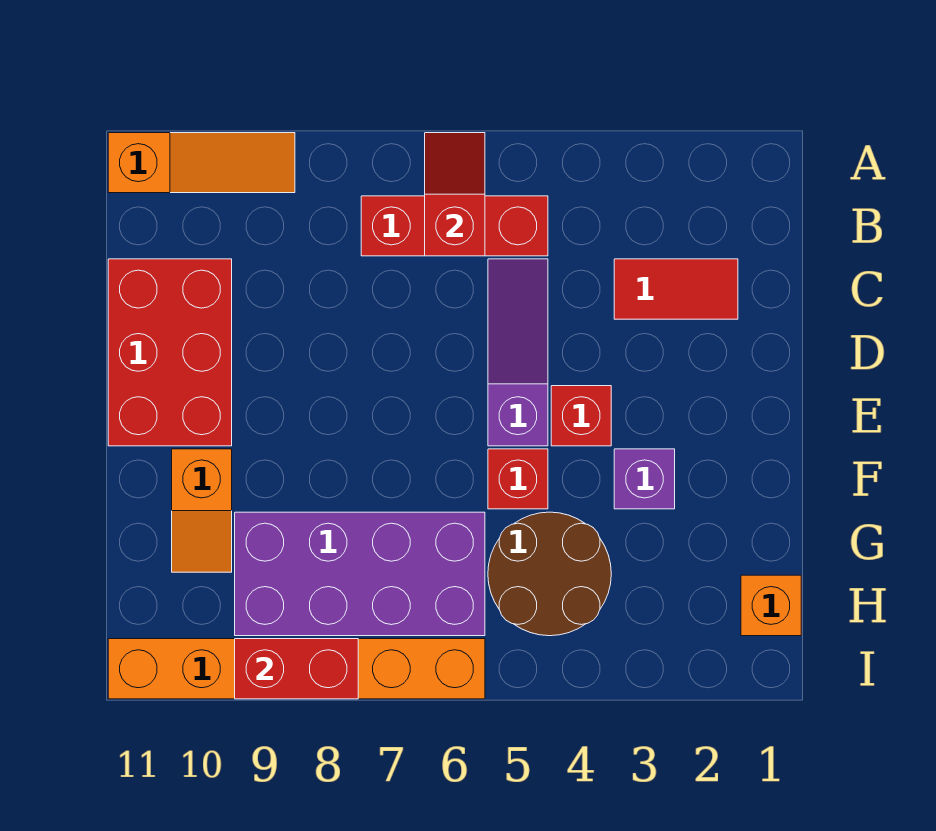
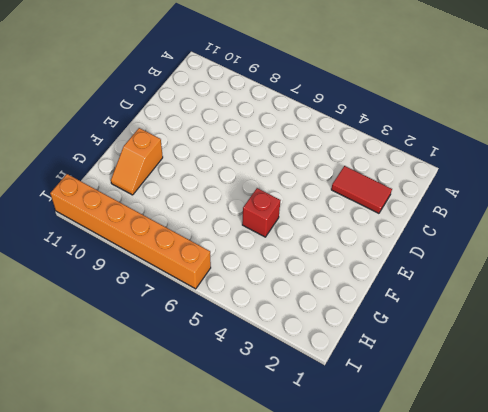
none -> orange 1x3 slope [108,133,295,193]
none -> red 1x3 brick [361,196,548,256]
none -> purple 1x3 slope [488,259,548,446]

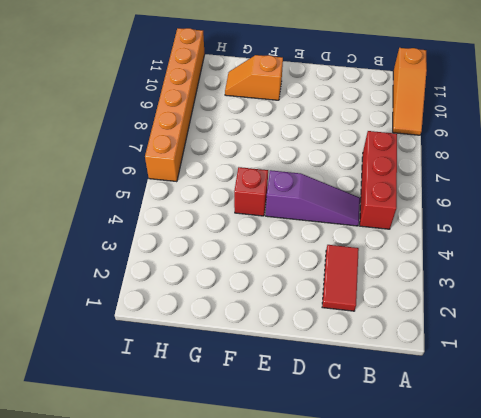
none -> red 2x3 brick [108,259,232,446]
none -> red 1x1 brick [551,386,611,446]
none -> purple 1x1 brick [614,449,675,509]

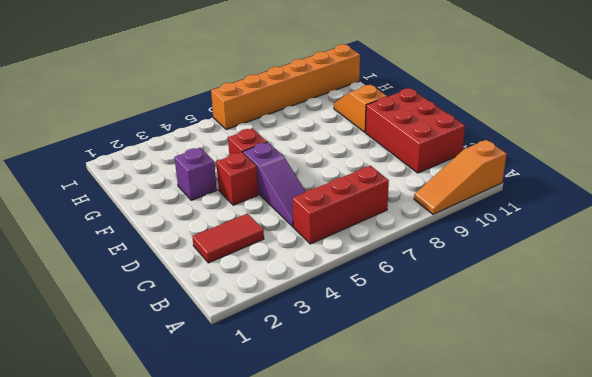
none -> brown 2x2 round brick [488,512,611,636]
none -> purple 2x4 brick [235,512,485,636]
none -> orange 1x1 brick [741,575,801,636]

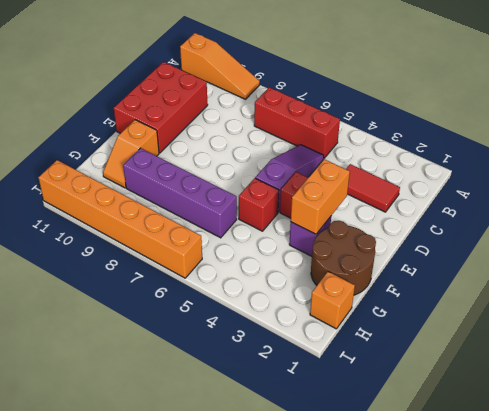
orange 1x2 brick [291,159,350,234] -> none
brown 2x2 round brick [311,221,376,295] -> brown 2x2 round brick moved to [488,512,611,636]
purple 1x4 brick [123,148,237,238] -> purple 2x4 brick [235,512,485,636]
none -> red 1x2 slope [425,133,485,256]
none -> red 1x2 brick [235,639,358,699]

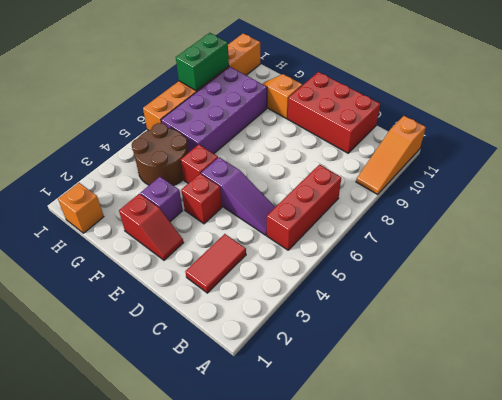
red 1x2 slope [119,194,184,260] -> red 1x2 slope moved to [425,133,485,256]
green 1x2 brick [176,33,229,91] -> red 1x2 brick [235,639,358,699]

